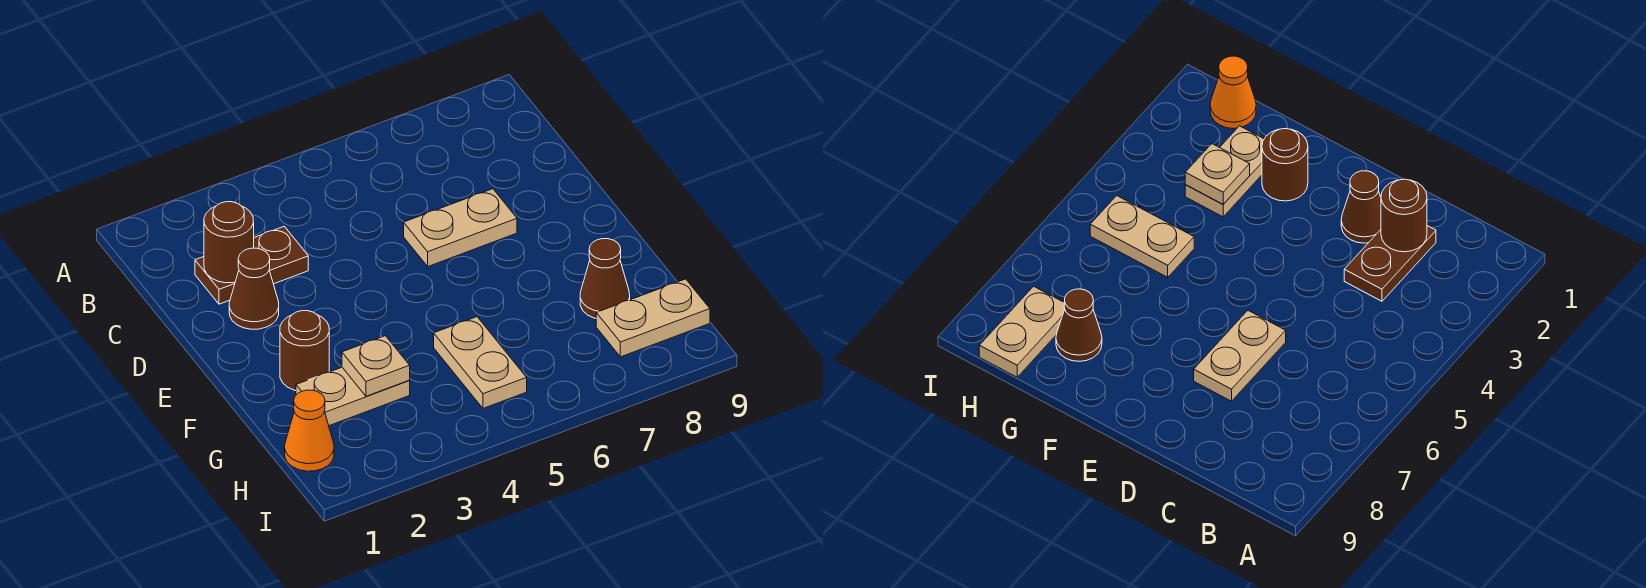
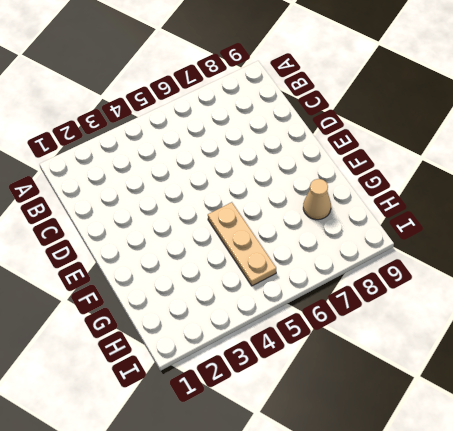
tan 1x3 plate [208,202,276,286] -> tan 1x2 plate [434,317,527,408]
tan 1x1 cone [303,179,331,220] -> brown 1x1 cone [580,239,630,318]
none -> brown 1x2 plate [195,226,308,304]
none -> brown 1x1 cone [229,248,279,329]

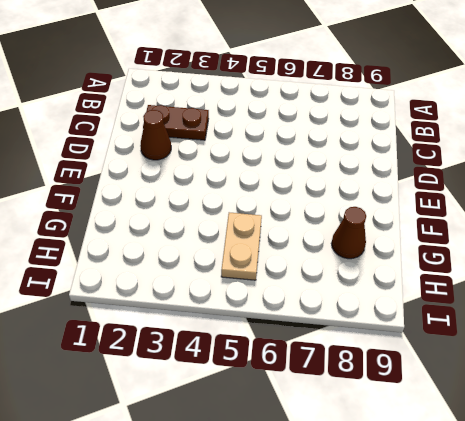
none -> tan 1x2 plate [404,189,517,266]
none -> brown 1x1 round brick [280,311,329,391]

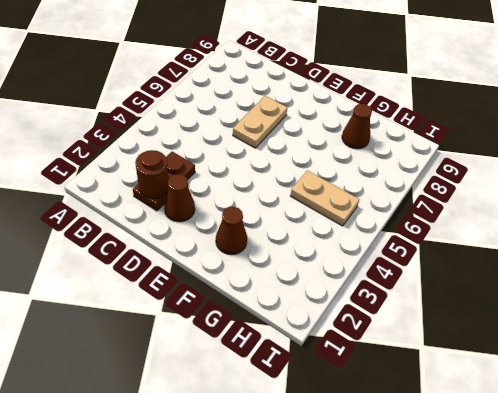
brown 1x1 cone [216,207,247,255] -> brown 1x1 round brick [280,311,329,391]
none -> tan 1x2 plate [296,367,410,426]
none -> orange 1x1 cone [285,390,334,471]

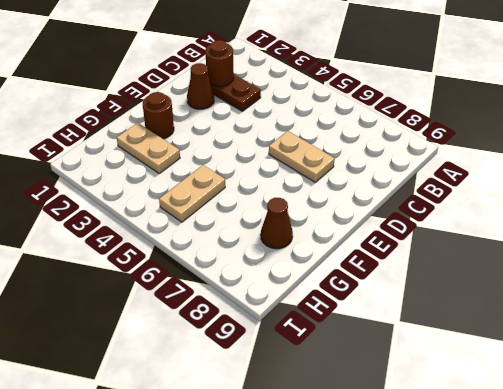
none -> orange 1x1 cone [285,390,334,471]
none -> tan 1x2 plate [596,279,710,357]

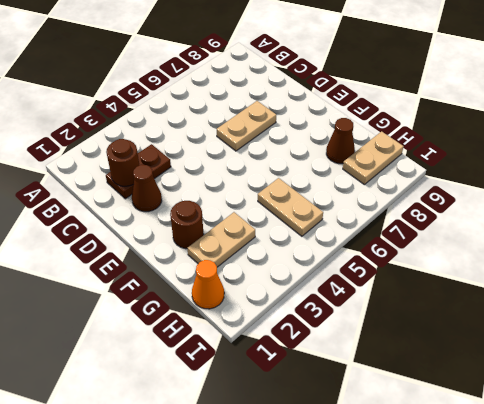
none -> tan 1x1 plate [342,336,410,396]

